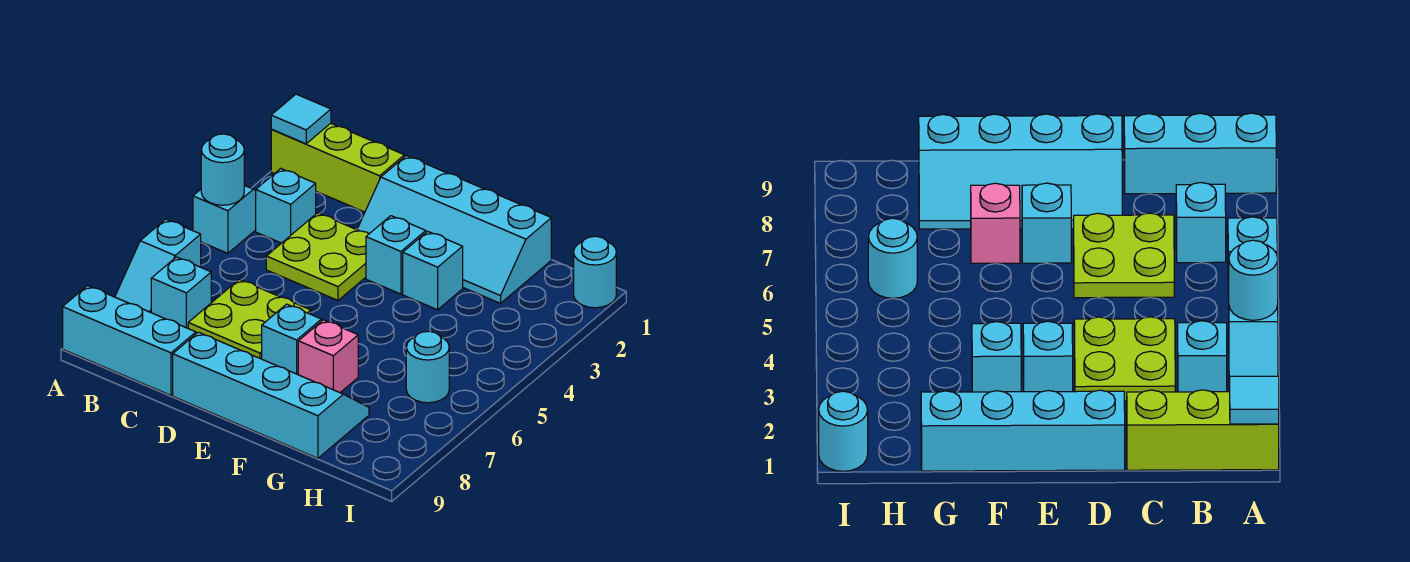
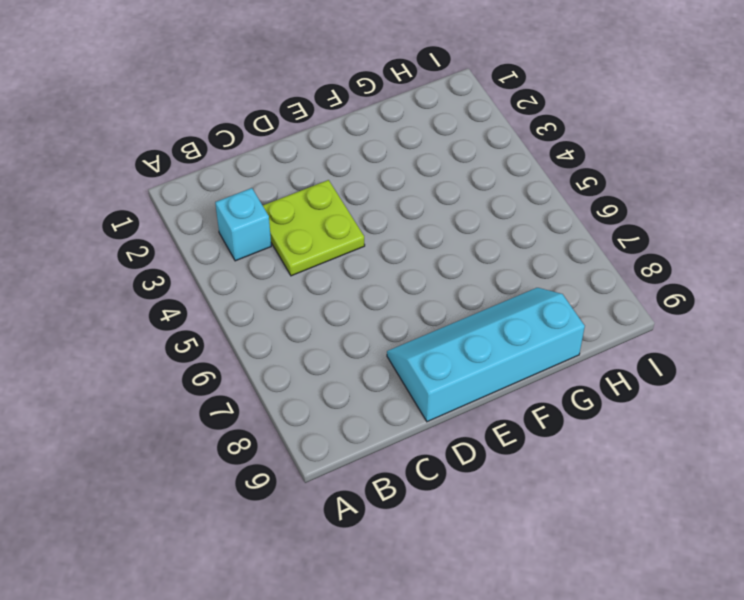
none -> lime 1x3 brick [271,123,404,212]
none -> cyan 1x2 slope [193,185,256,253]
none -> cyan 1x2 slope [115,219,201,312]

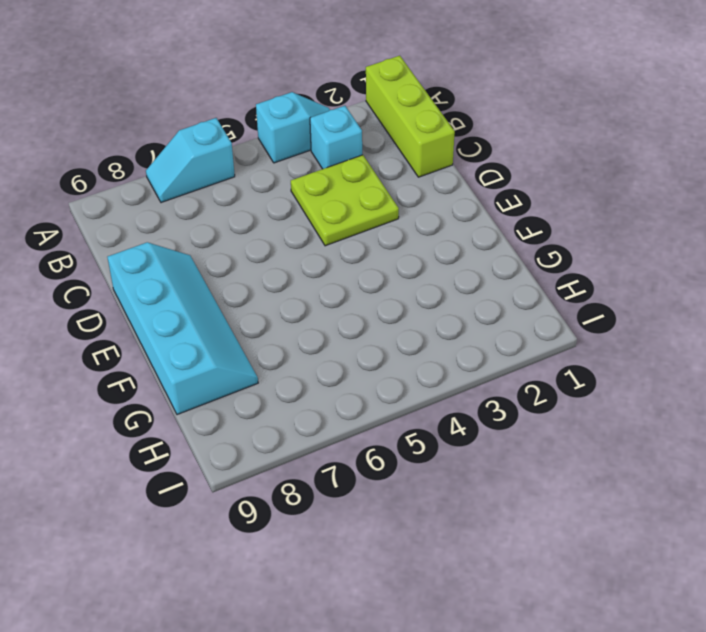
none -> cyan 1x3 brick [63,286,196,395]
none -> cyan 1x1 brick [151,257,211,328]
none -> lime 2x2 plate [188,279,311,359]

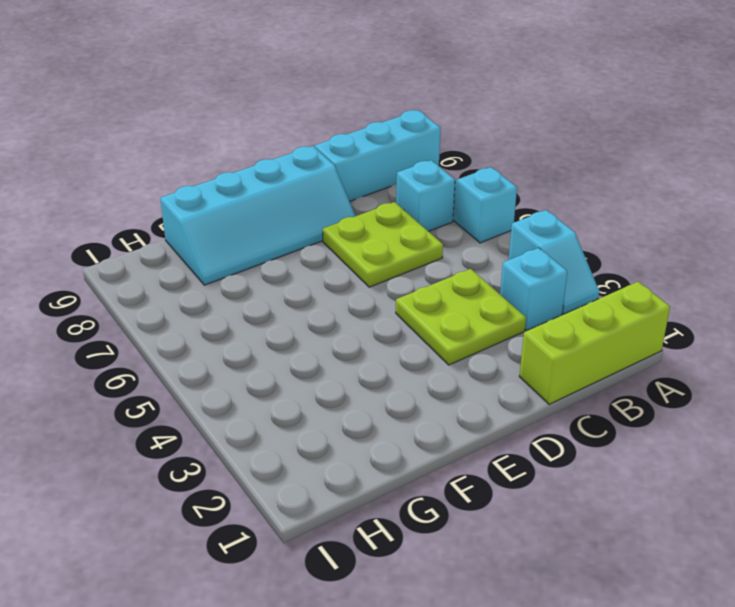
none -> cyan 2x4 slope [357,156,551,303]
none -> cyan 1x1 brick [366,216,426,294]
none -> cyan 1x1 brick [262,304,322,375]

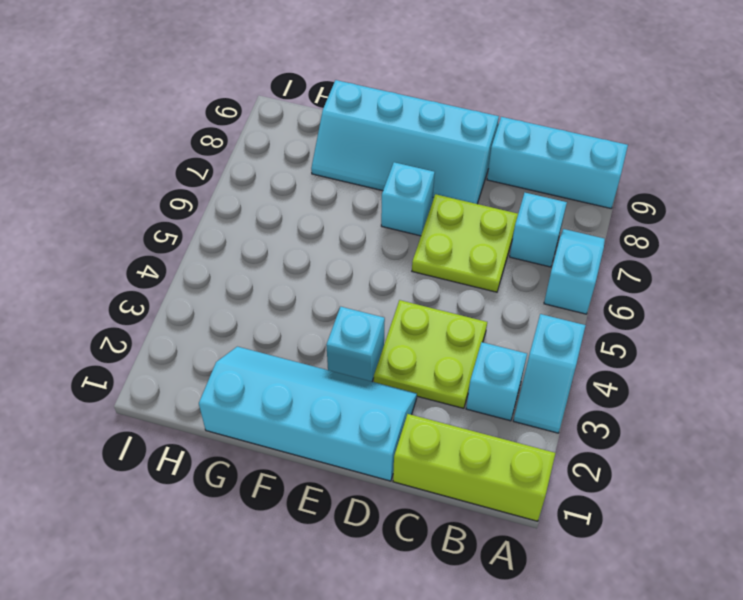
none -> cyan 1x1 brick [403,231,463,310]
none -> pink 1x1 brick [298,320,358,393]
none -> cyan 1x1 round brick [406,331,449,403]

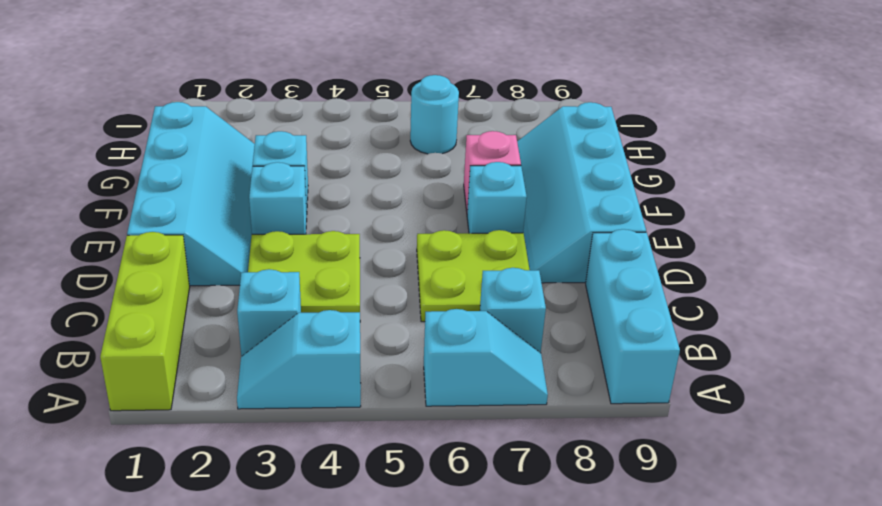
none -> cyan 1x1 round brick [574,236,616,308]
none -> cyan 1x1 tile [271,94,331,144]
none -> cyan 1x1 round brick [201,134,244,205]

